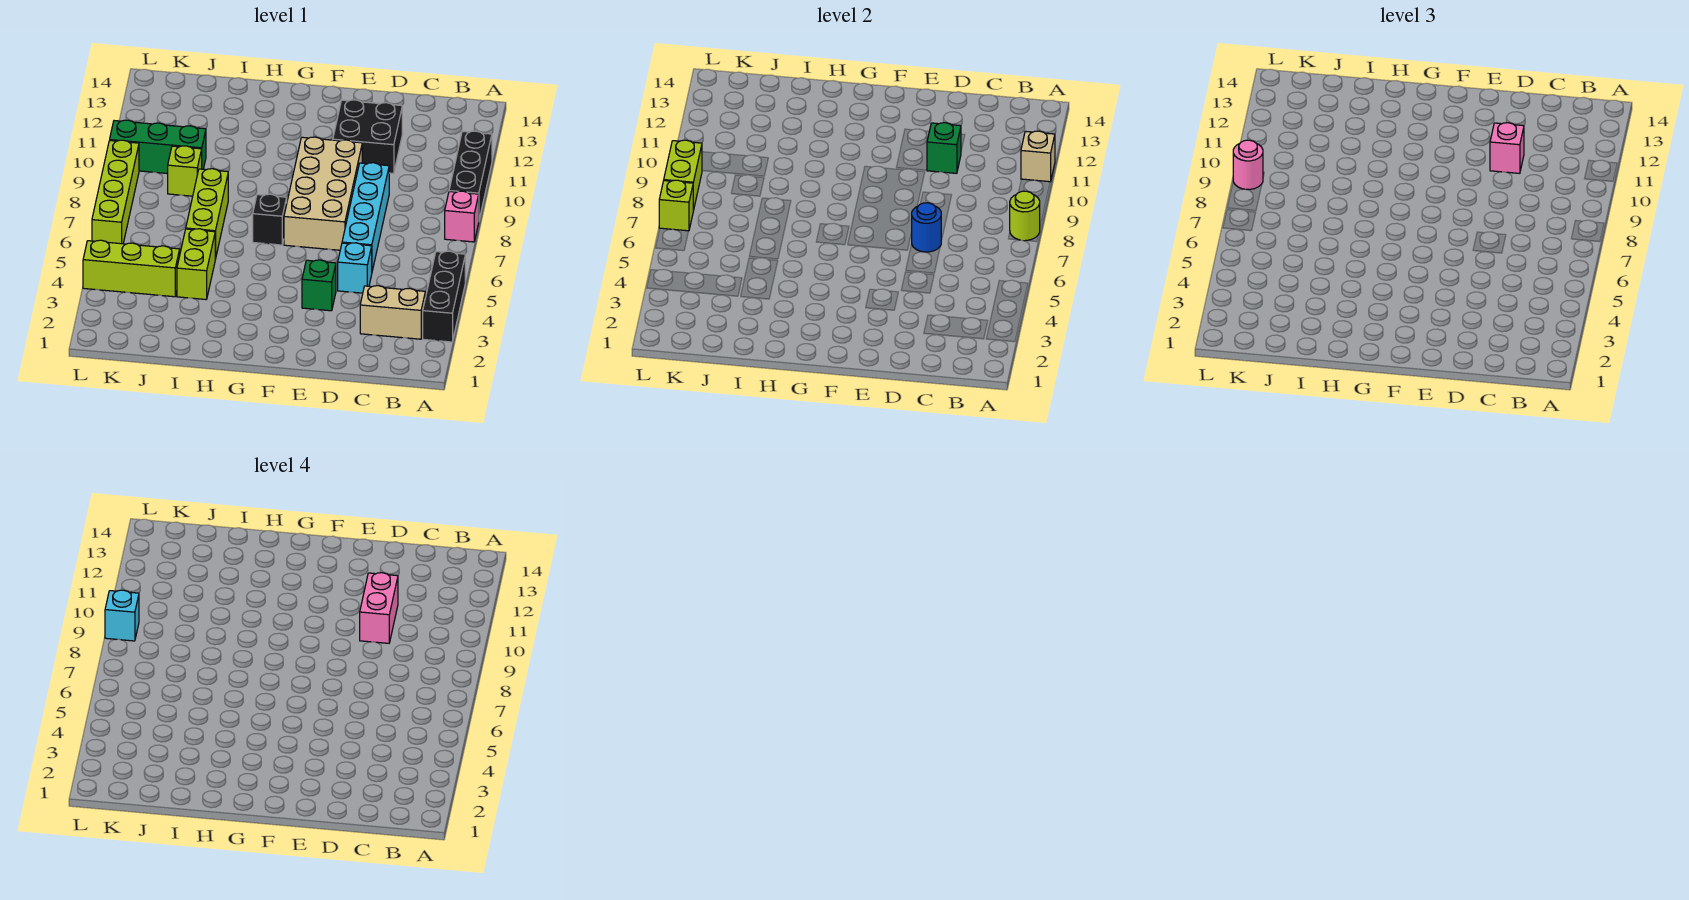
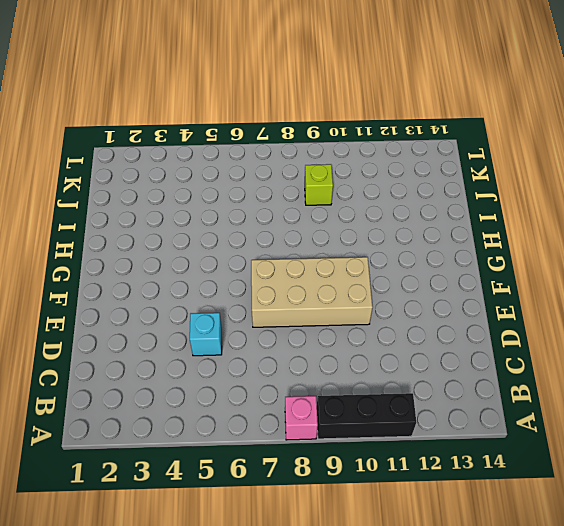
none -> black 1x3 brick [423,251,465,342]
none -> tan 1x2 brick [360,286,425,339]
none -> cyan 1x4 brick [342,163,389,271]

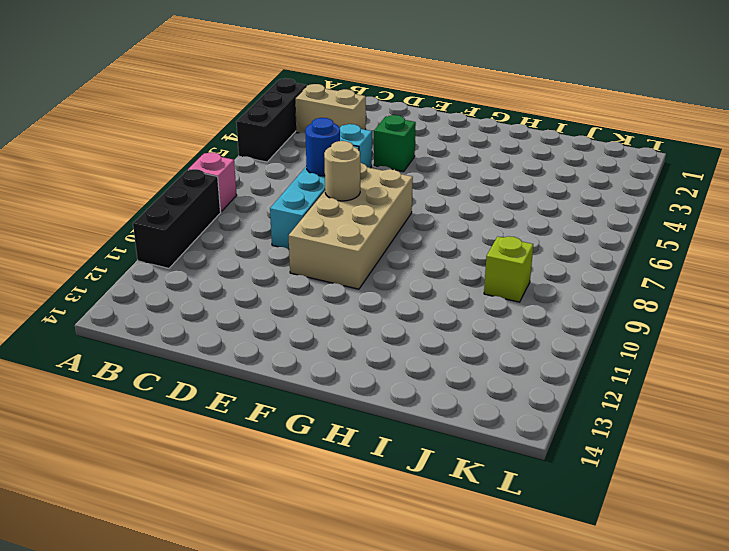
tan 1x1 round brick [324,141,360,201] -> none
none -> black 2x2 brick [333,100,402,173]
none -> black 1x1 brick [253,194,287,245]
none -> lime 1x2 brick [177,229,215,299]

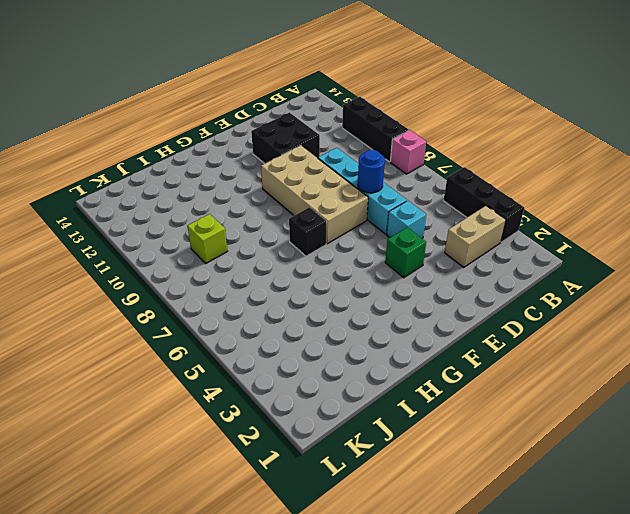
none -> lime 1x2 brick [177,229,215,299]
none -> lime 1x3 brick [186,169,228,259]
none -> lime 1x3 brick [83,240,180,297]

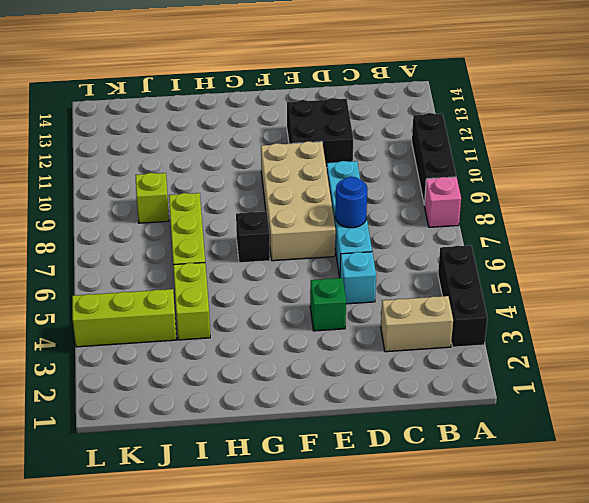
none -> green 1x3 brick [110,120,206,174]
none -> lime 1x4 brick [92,140,139,244]
none -> lime 1x1 round brick [1010,191,1040,241]

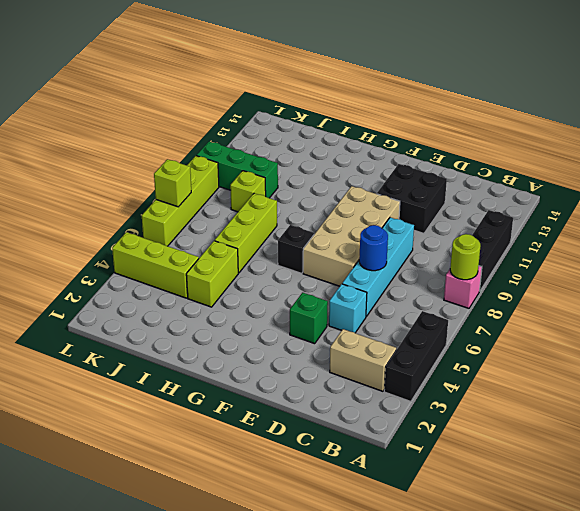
none -> tan 1x1 brick [1021,131,1055,182]
none -> green 1x1 brick [927,123,961,173]
none -> lime 1x2 brick [664,140,702,211]

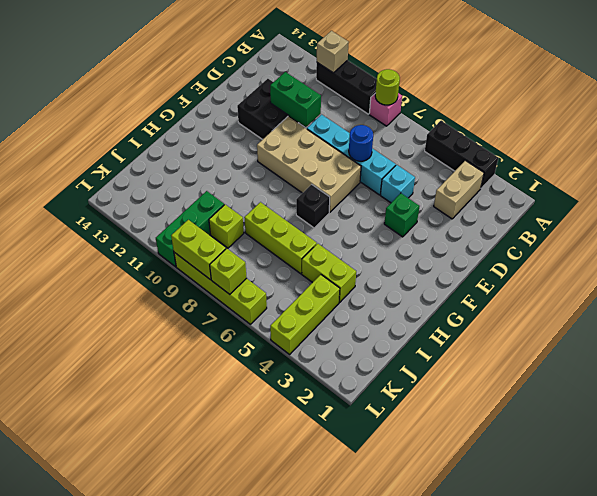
green 1x2 brick [270,72,321,127] -> green 1x1 brick [927,123,961,173]
none -> pink 1x1 brick [1490,123,1524,173]
none -> pink 1x1 round brick [1233,140,1263,189]
none -> pink 1x2 brick [360,573,398,643]

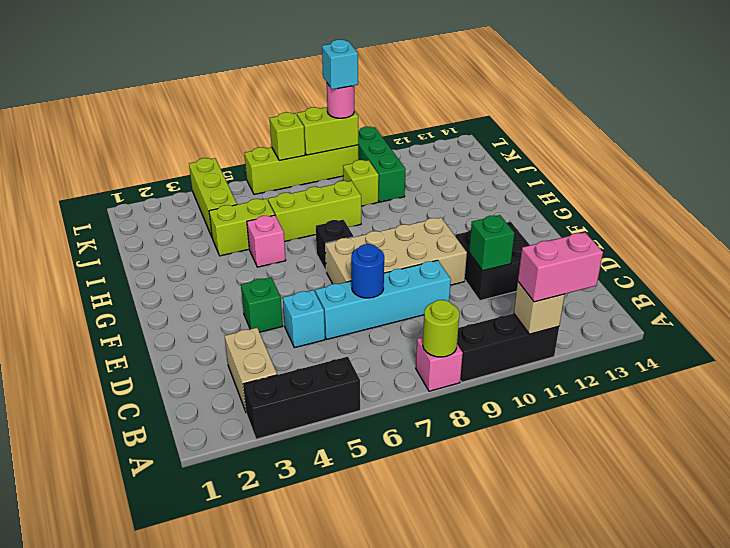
pink 1x2 brick [518,232,603,302] -> pink 1x2 brick moved to [360,573,398,643]
pink 1x1 brick [247,215,286,267] -> pink 1x1 brick moved to [1490,123,1524,173]

